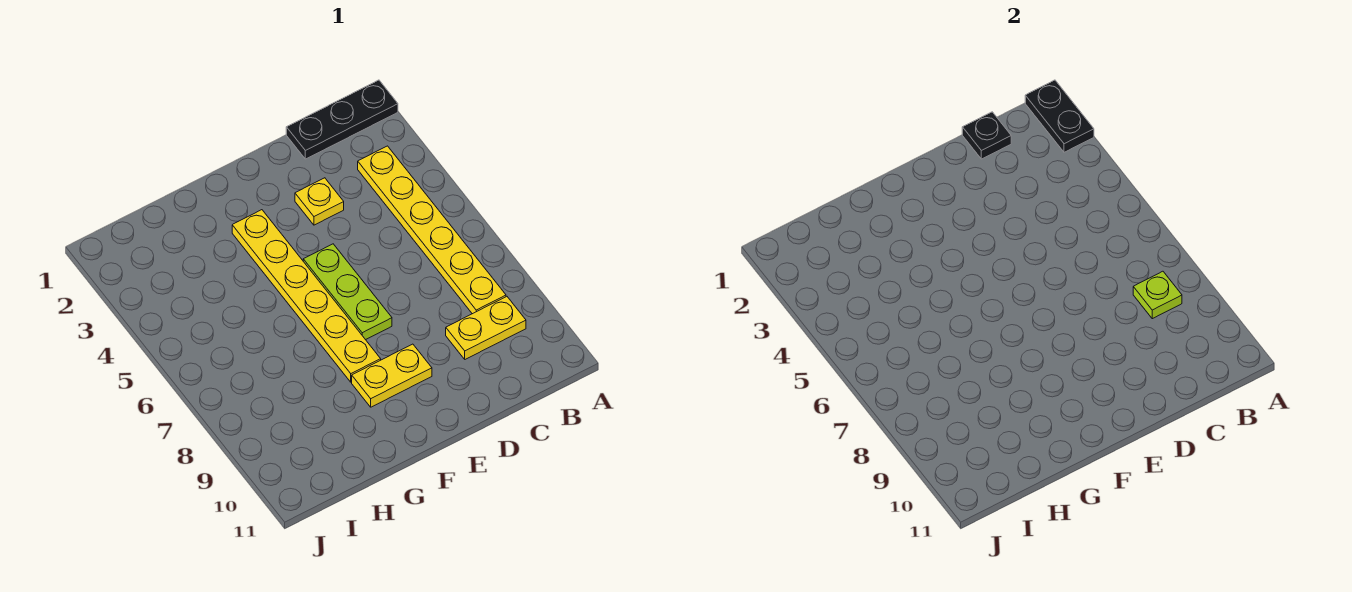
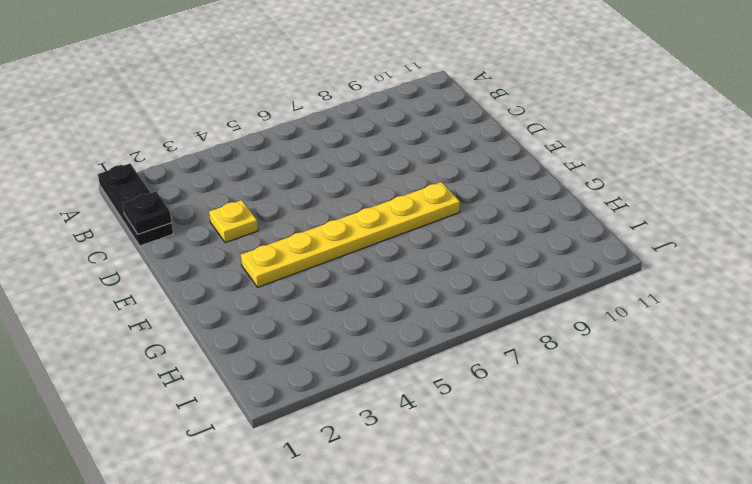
none -> yellow 1x6 plate [358,146,506,314]
none -> yellow 1x2 plate [446,297,526,359]

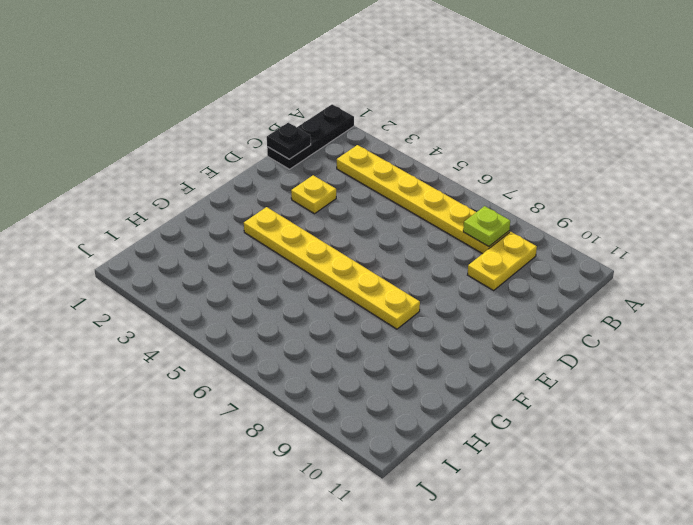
none -> lime 1x3 plate [303,244,392,340]
none -> yellow 1x2 plate [352,344,432,407]

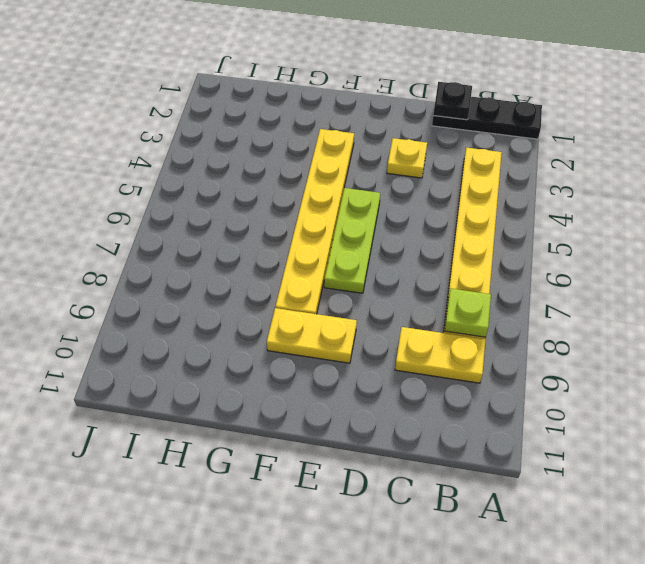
none -> black 1x2 plate [1025,80,1094,152]

